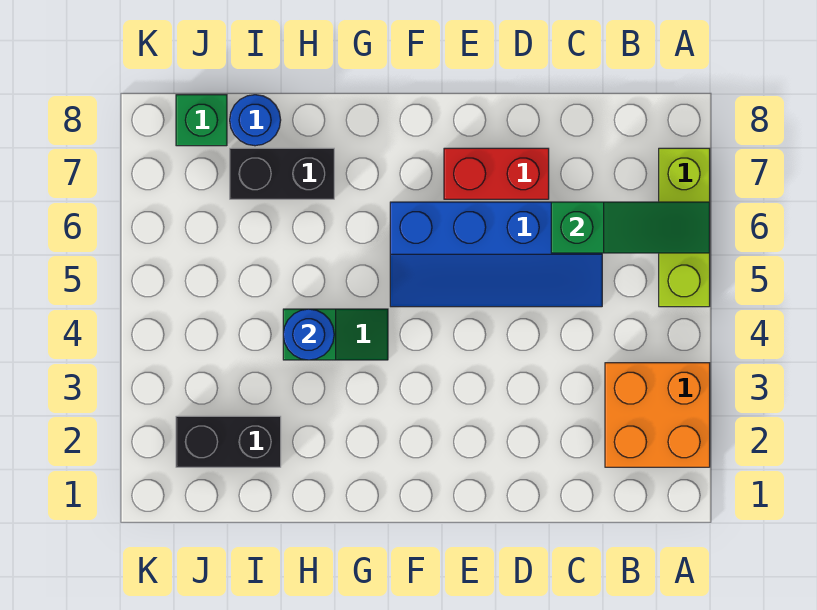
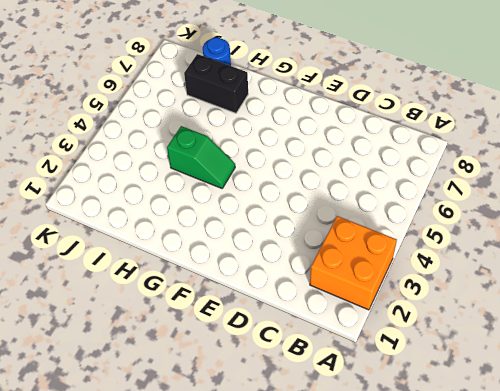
none -> lime 1x3 brick [659,148,710,307]
none -> blue 2x4 slope [390,202,602,307]

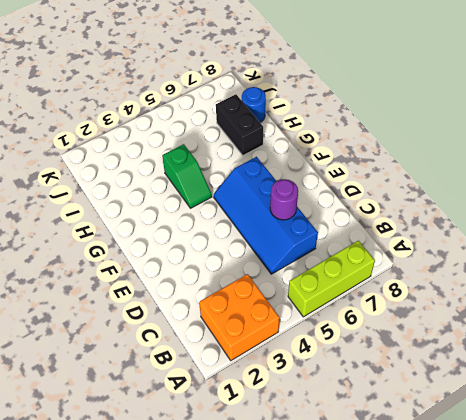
purple 1x1 round brick [270,179,298,220] -> none
none -> red 1x2 brick [444,148,549,199]
none -> black 1x2 brick [176,416,281,467]

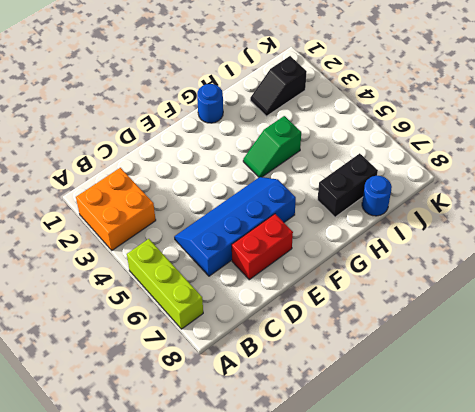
blue 1x1 round brick [197,84,223,123] -> blue 1x1 round brick moved to [283,309,334,360]
black 1x2 slope [250,56,307,116] -> black 1x2 brick [176,416,281,467]
none -> green 1x1 brick [176,95,227,146]
none -> green 1x3 slope [551,202,710,253]

